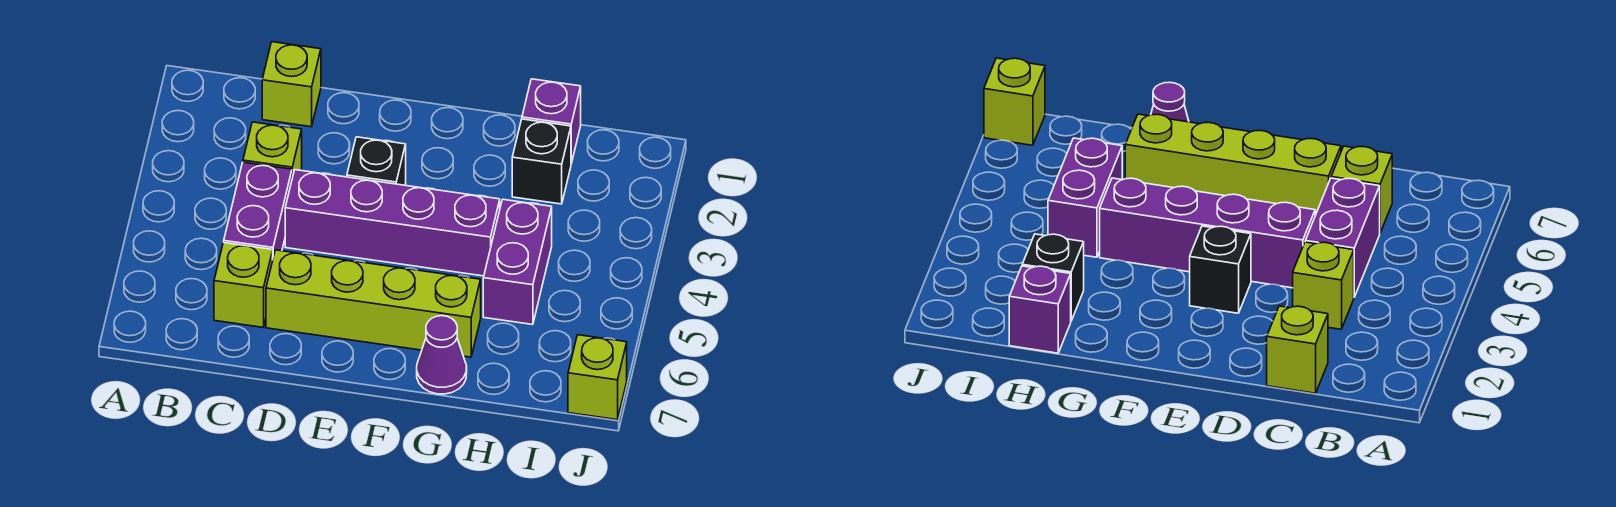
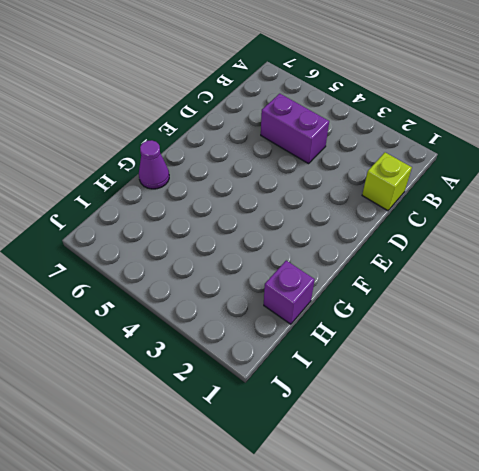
none -> lime 1x1 brick [243,122,302,178]
none -> lime 1x1 brick [214,243,273,327]
none -> purple 1x4 brick [285,170,500,276]

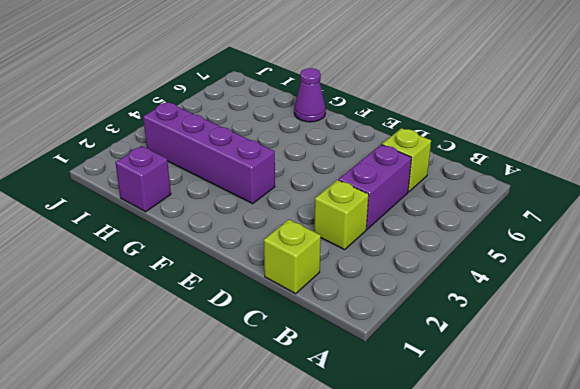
purple 1x4 brick [143,102,275,204] -> purple 1x4 brick moved to [285,170,500,276]
none -> lime 1x4 brick [266,250,481,357]
none -> black 1x1 brick [347,137,406,185]
none -> black 1x1 brick [512,119,571,204]

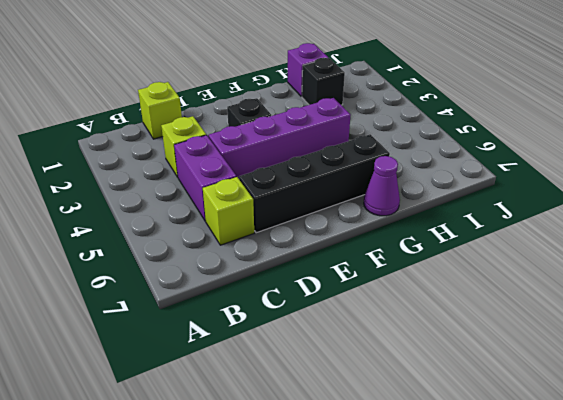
black 1x4 brick [239,134,390,233] -> lime 1x4 brick [266,250,481,357]
none -> purple 1x2 brick [483,199,552,325]
none -> lime 1x1 brick [568,335,627,420]

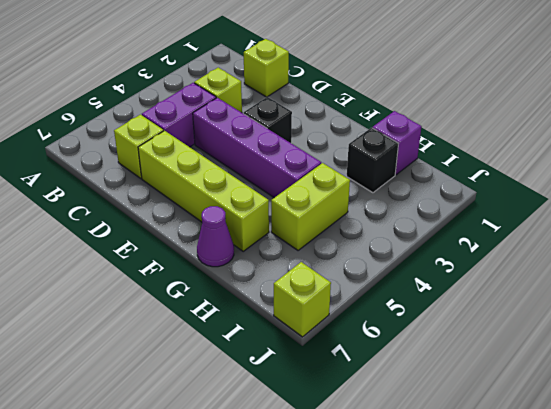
lime 1x2 brick [271,163,350,251] -> purple 1x2 brick [483,199,552,325]

